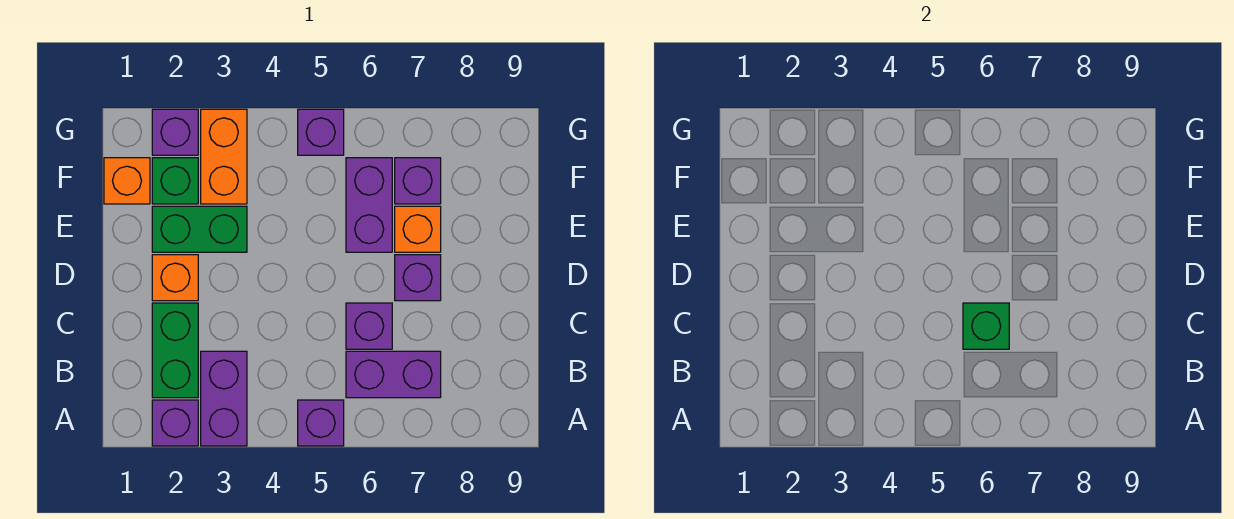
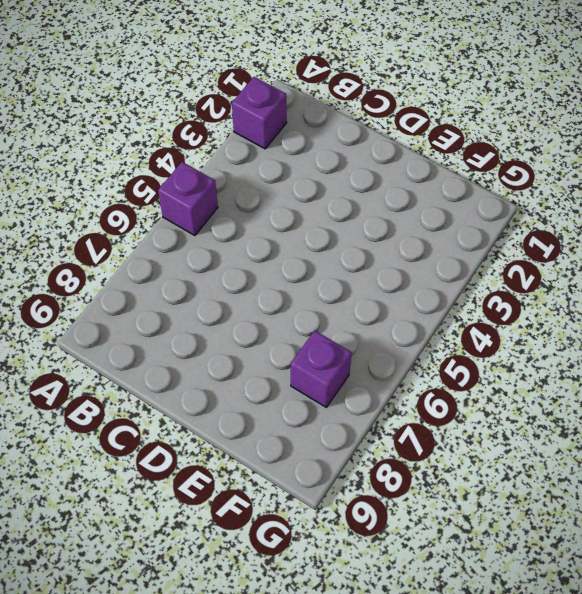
none -> purple 1x2 brick [201,351,247,446]
none -> green 1x2 brick [152,303,198,398]
none -> purple 1x2 brick [346,351,441,398]

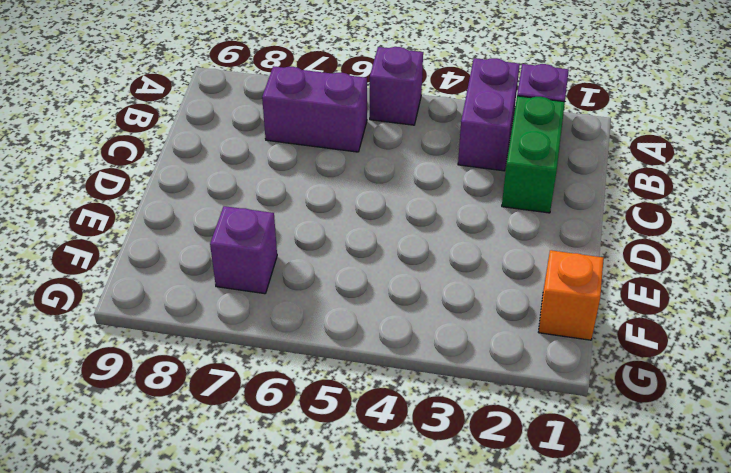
none -> purple 1x1 brick [346,303,392,349]
none -> orange 1x1 brick [152,255,198,301]
none -> purple 1x1 brick [395,255,441,301]

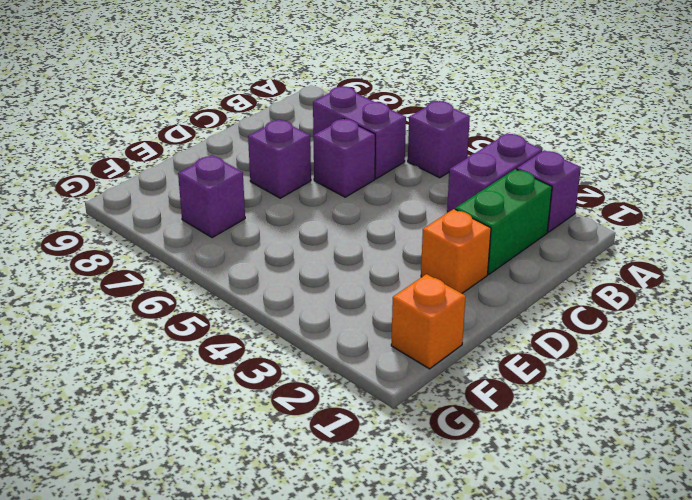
none -> green 1x2 brick [152,206,247,252]
none -> purple 1x2 brick [346,158,392,252]
none -> orange 1x1 brick [395,206,441,252]

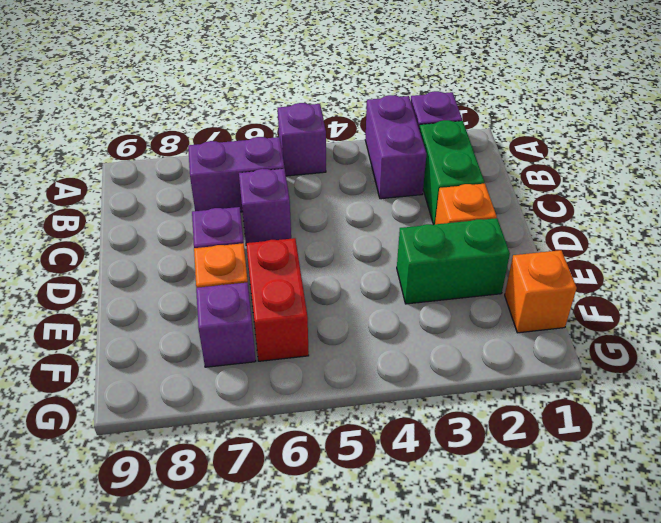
red 1x2 brick [246,238,309,361] -> purple 1x2 brick [346,158,392,252]
none -> green 1x1 brick [152,158,198,204]
none -> orange 1x2 brick [201,109,247,204]
none -> purple 1x1 brick [152,109,198,155]

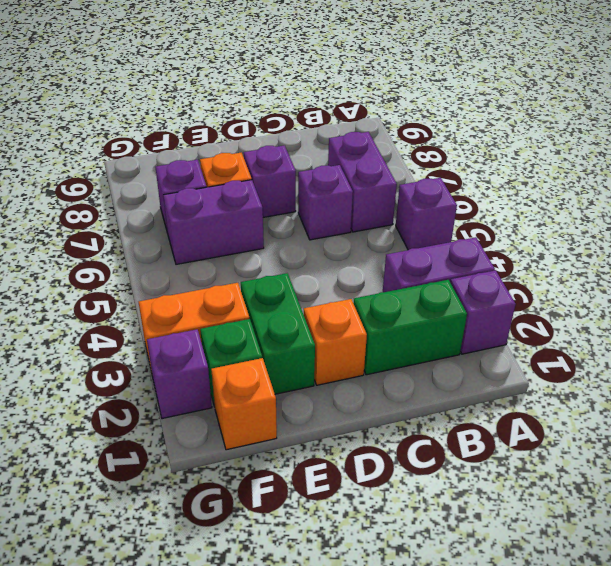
none -> purple 1x1 brick [298,109,344,155]
none -> green 1x1 brick [963,303,1009,349]

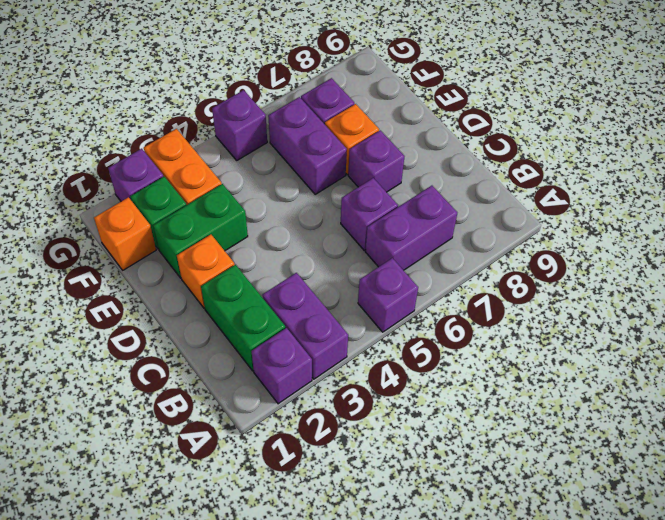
none -> green 1x1 brick [963,303,1009,349]

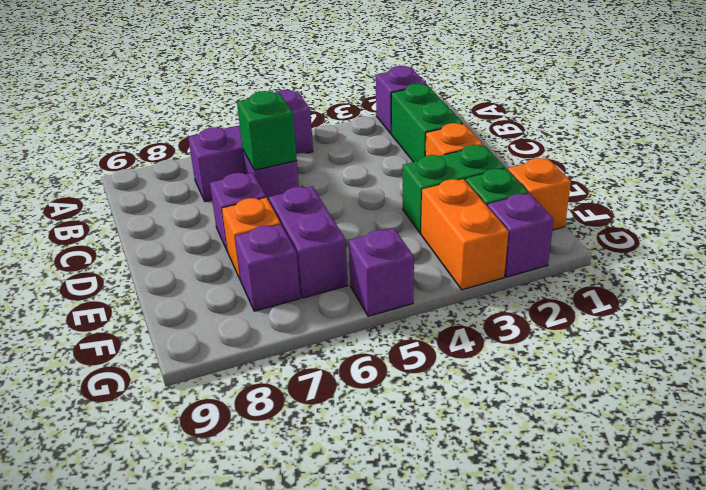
none -> purple 1x2 brick [201,351,247,446]

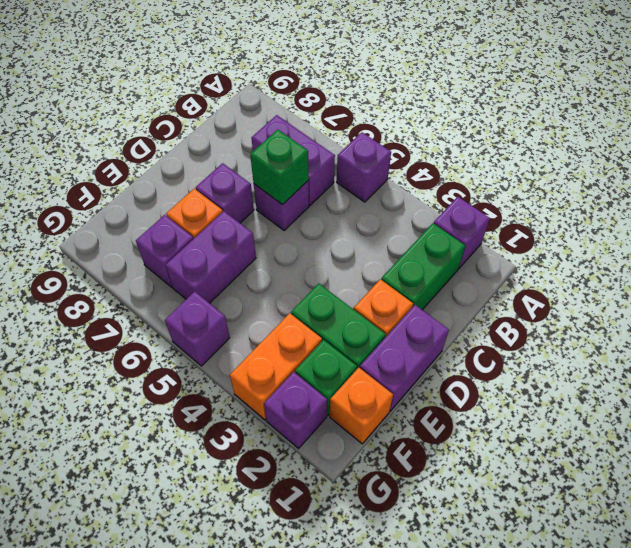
purple 1x2 brick [360,305,449,411] -> purple 1x2 brick moved to [201,351,247,446]

